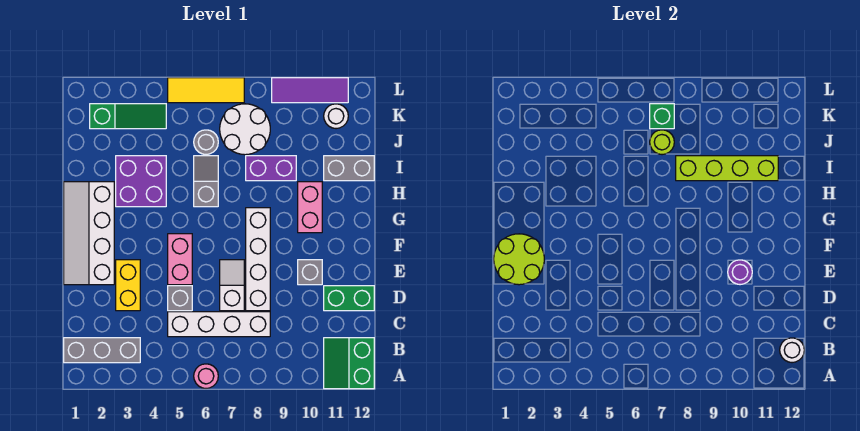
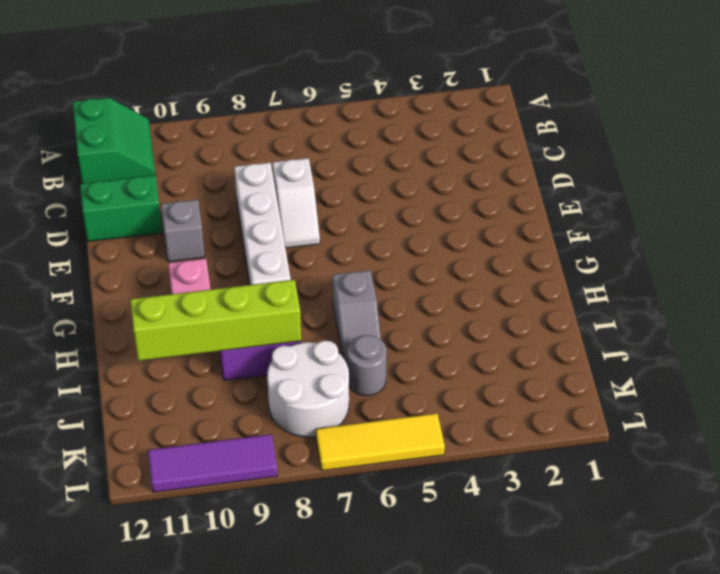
none -> pink 1x1 round brick [194,364,218,389]
none -> grey 1x3 brick [64,338,140,363]
none -> white 1x4 brick [168,312,270,337]

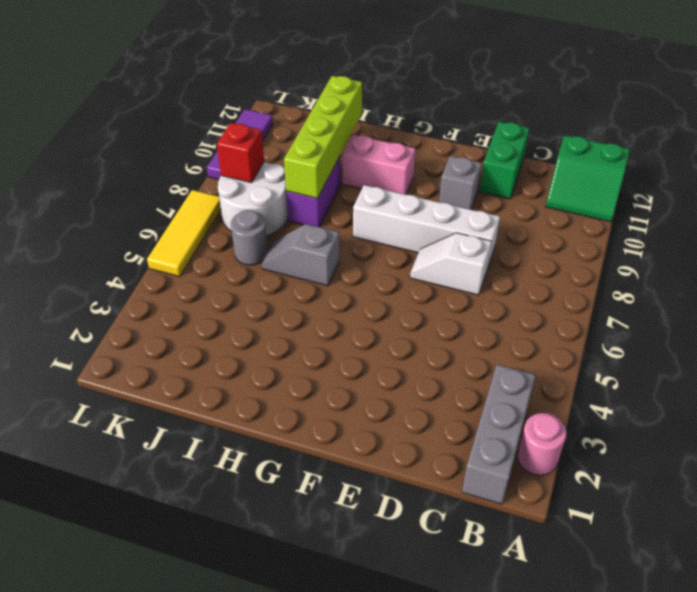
pink 1x1 round brick [518,413,566,475] -> pink 1x1 round brick moved to [194,364,218,389]
red 1x1 brick [217,123,264,183] -> none
none -> white 1x4 brick [168,312,270,337]
none -> yellow 1x2 brick [116,260,140,311]
none -> grey 1x1 brick [168,286,192,311]

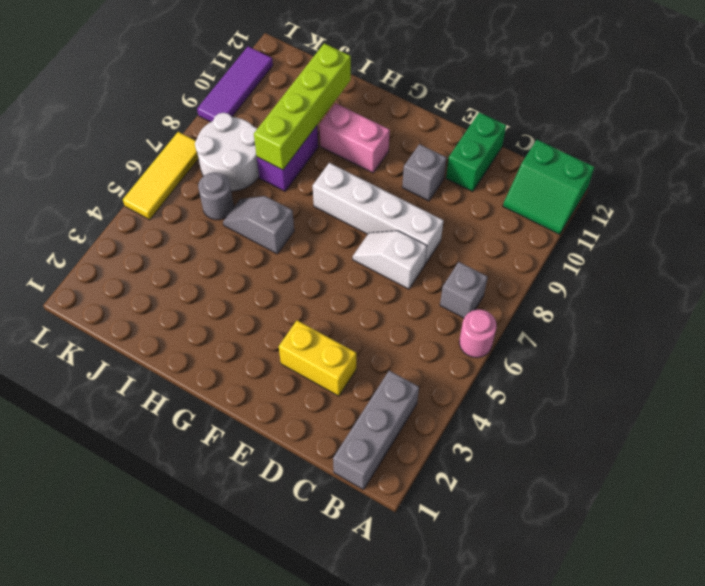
grey 1x1 brick [440,262,488,318] -> grey 1x1 brick moved to [168,286,192,311]
none -> white 1x4 brick [168,312,270,337]
none -> white 2x4 slope [64,182,114,285]
none -> pink 1x2 brick [168,234,192,285]

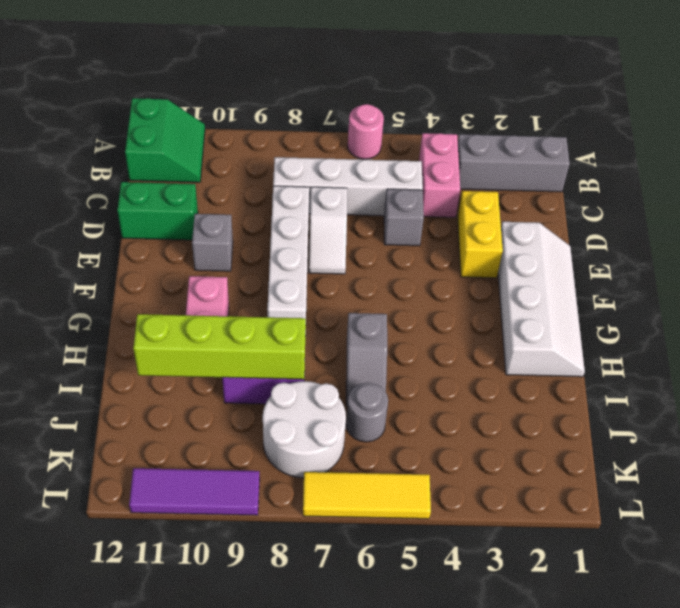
pink 1x2 brick [419,133,460,217] -> pink 1x2 brick moved to [168,234,192,285]
none -> purple 2x2 brick [116,156,166,207]
none -> grey 1x2 brick [324,156,374,181]
none -> green 1x3 slope [90,104,166,129]

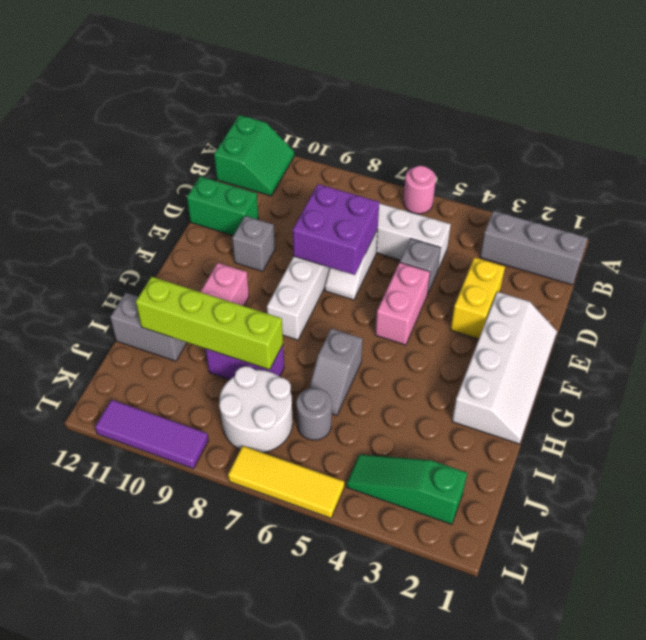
purple 2x2 brick [293,184,379,275] -> purple 2x2 brick moved to [116,156,166,207]
none -> white 1x1 round brick [324,104,348,129]
none -> white 1x1 round brick [780,338,804,363]
none -> lime 2x2 round brick [494,234,544,285]

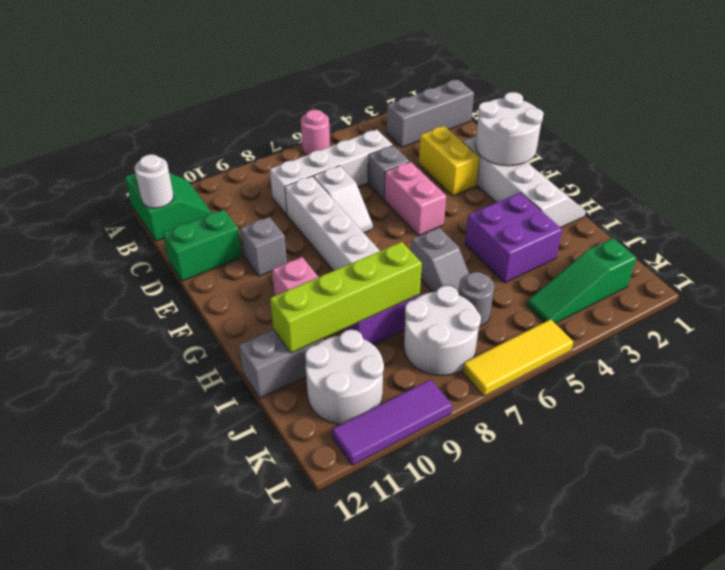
white 2x2 round brick [475,92,544,166] -> lime 2x2 round brick [494,234,544,285]
white 2x2 round brick [305,330,384,424] -> white 1x1 round brick [324,104,348,129]
none -> purple 1x1 round brick [728,260,752,285]
none -> lime 1x1 round brick [650,130,674,155]
none -> green 1x1 brick [650,104,674,129]

